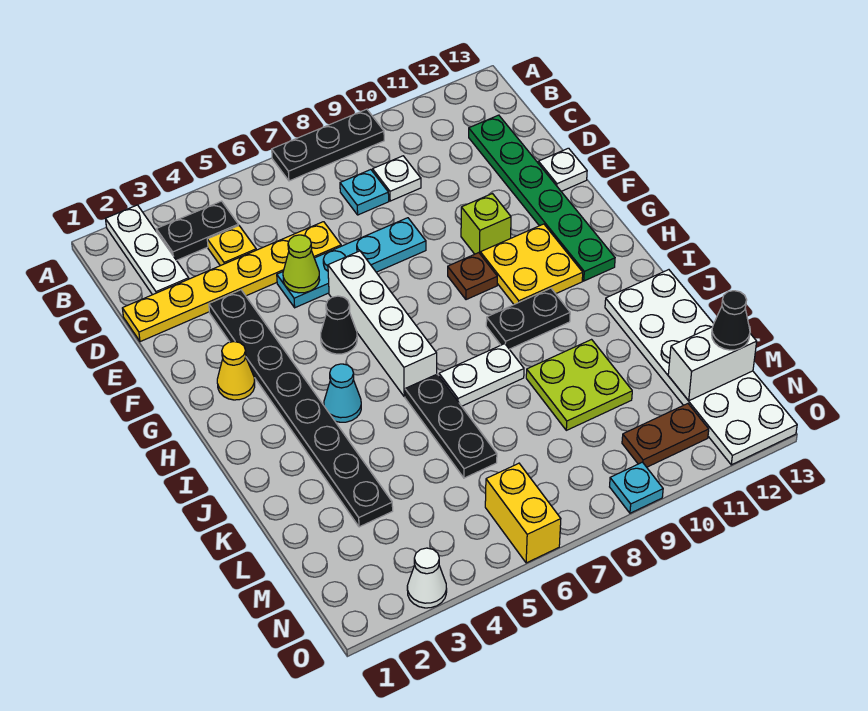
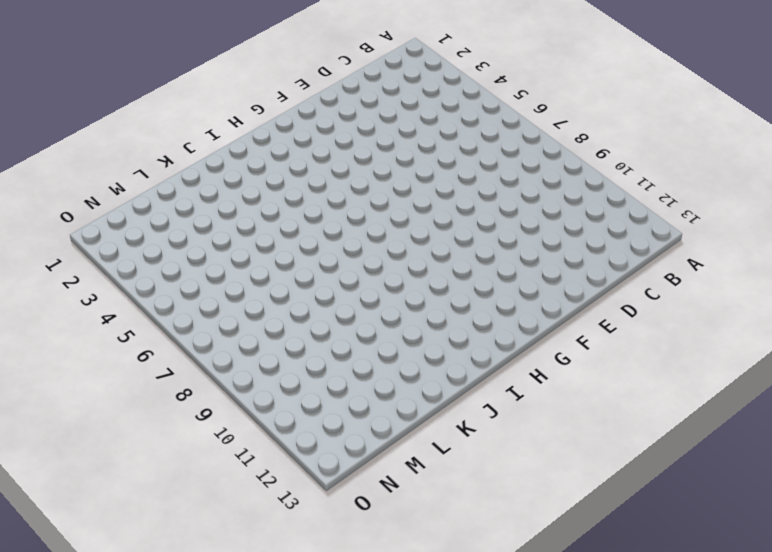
none -> white 1x3 plate [106,205,189,295]
none -> black 1x3 plate [272,109,384,181]
none -> black 1x2 plate [156,201,238,260]
none -> yellow 1x1 plate [207,226,256,266]

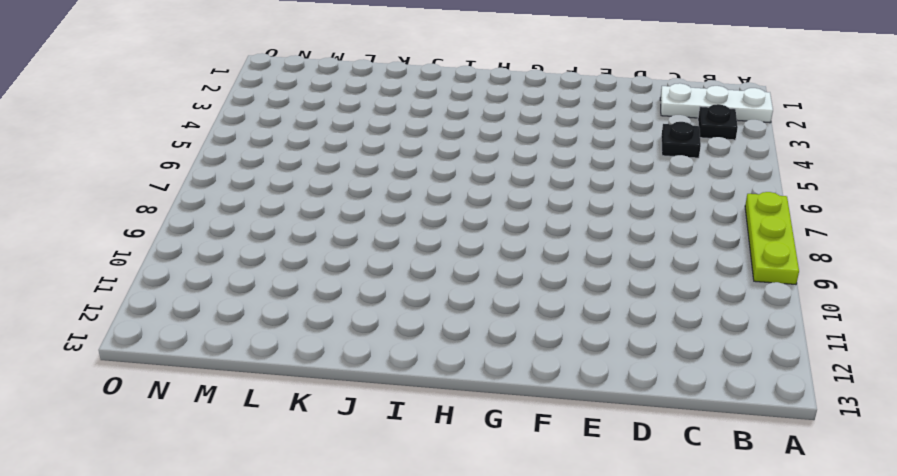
lime 1x3 plate [745,192,799,284] -> black 1x3 plate [272,109,384,181]
black 1x1 plate [698,104,738,140] -> black 1x2 plate [156,201,238,260]
black 1x1 plate [661,122,701,158] -> yellow 1x1 plate [207,226,256,266]
none -> cyan 1x1 plate [340,170,389,215]
none -> white 1x1 plate [373,156,421,201]
none -> green 1x6 plate [469,115,615,281]
none -> yellow 1x6 plate [122,222,341,342]

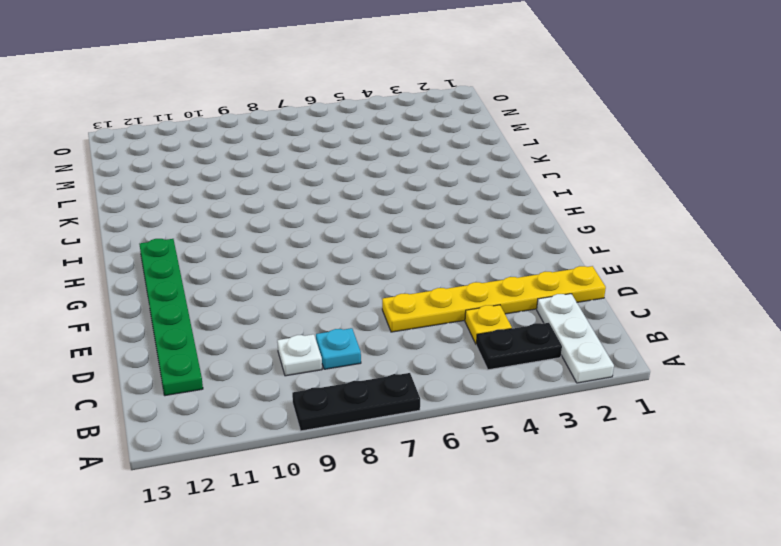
none -> black 1x8 plate [209,290,393,527]
none -> cyan 1x4 plate [277,218,426,308]
none -> white 1x1 plate [538,148,587,191]
none -> white 1x4 brick [328,251,437,397]

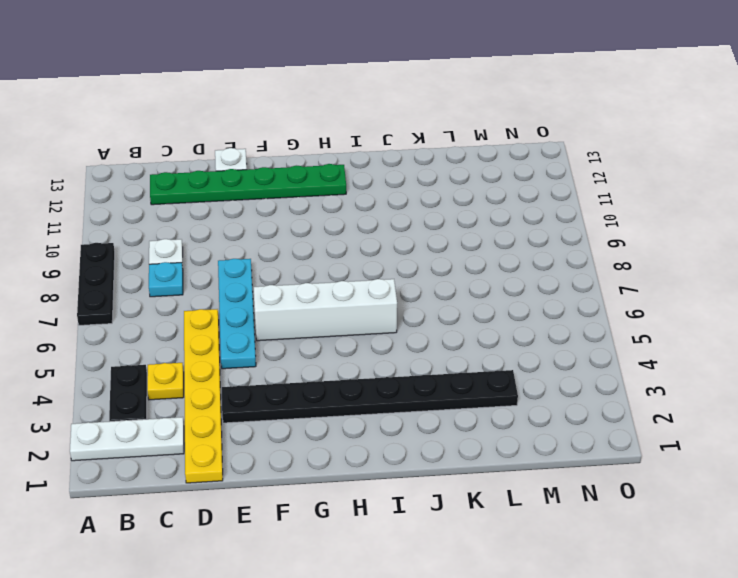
none -> lime 1x1 brick [461,194,511,254]
none -> yellow 1x1 cone [217,342,255,400]
none -> black 1x1 cone [321,296,357,354]
none -> brown 1x1 plate [448,253,497,300]

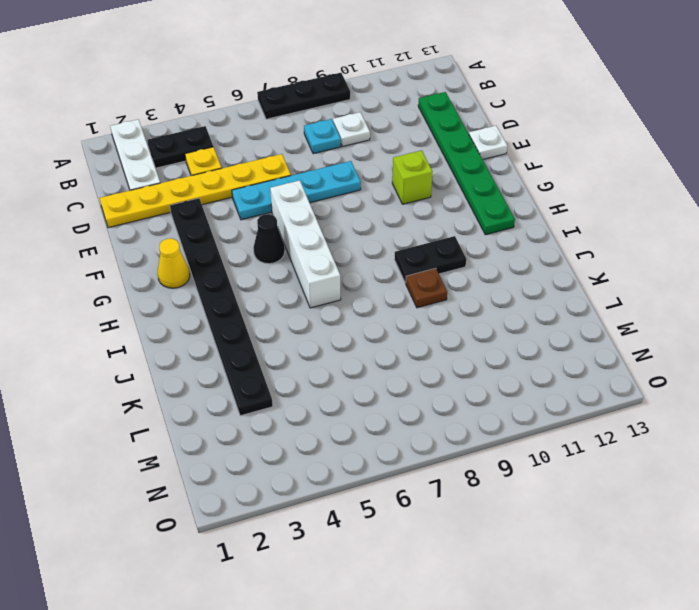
brown 1x1 plate [406,268,447,308] -> brown 1x1 plate moved to [448,253,497,300]
none -> yellow 2x2 plate [480,224,583,304]
none -> cyan 1x1 cone [324,364,361,422]
none -> black 1x3 plate [405,374,497,478]
none -> white 1x2 plate [439,344,524,406]

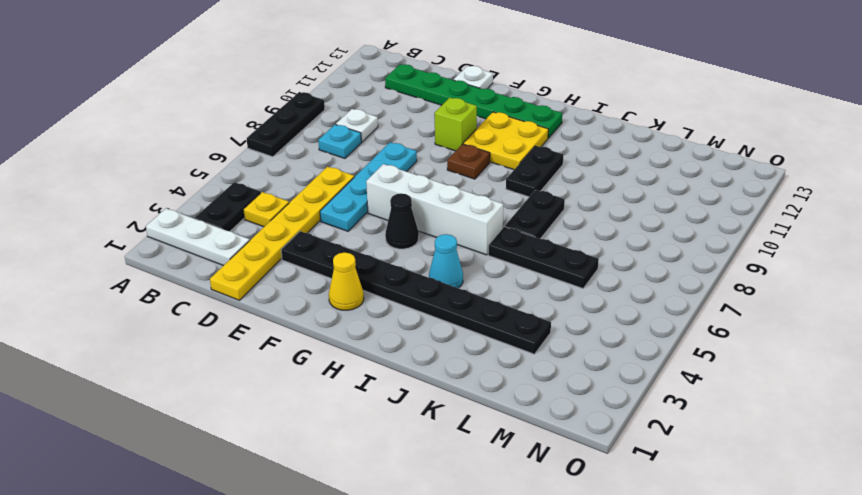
black 1x2 plate [505,190,565,239] -> white 1x2 plate [439,344,524,406]
none -> white 2x6 plate [605,270,797,465]
none -> lime 2x2 plate [526,340,632,430]
none -> yellow 1x2 brick [485,463,561,563]
none -> brown 1x2 plate [622,404,709,467]

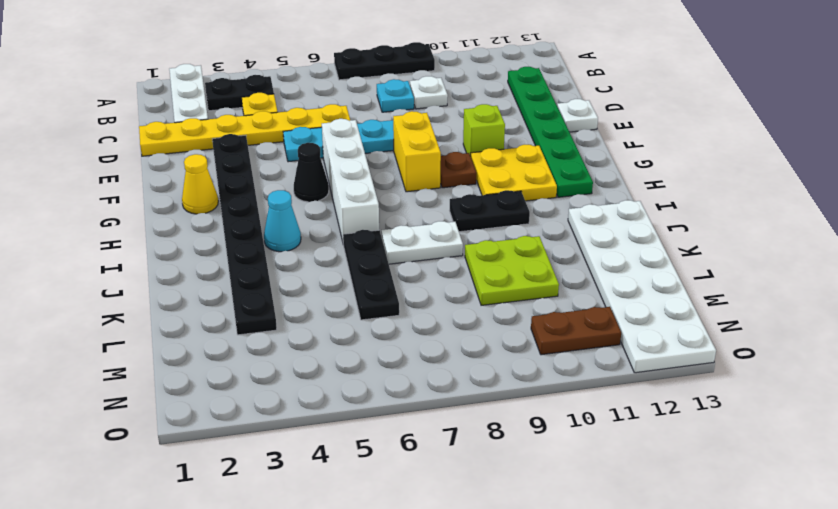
yellow 1x2 brick [393,111,441,192] -> yellow 1x2 brick moved to [485,463,561,563]
none -> white 1x1 cone [407,548,447,608]
none -> cyan 1x1 plate [610,462,663,513]
none -> lime 1x1 cone [283,235,320,293]
none -> white 1x2 brick [668,327,757,401]

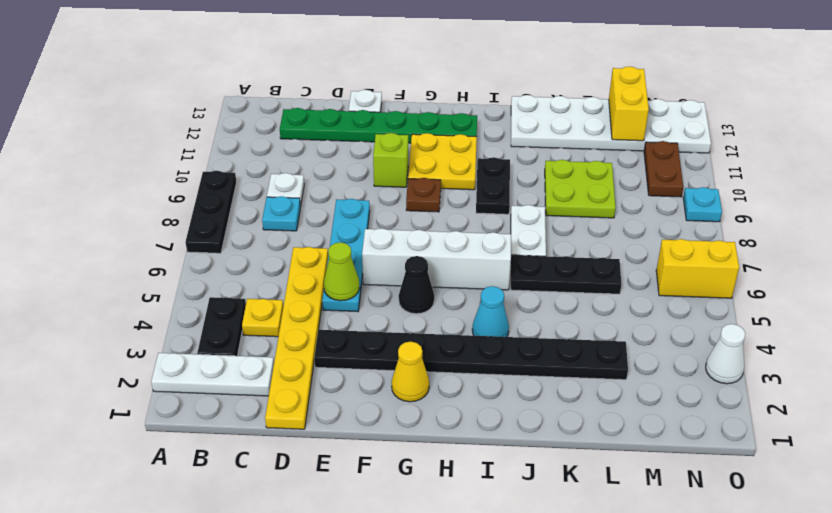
yellow 1x2 brick [609,67,649,141] -> white 1x2 brick [668,327,757,401]
none -> black 1x1 cone [712,291,750,350]

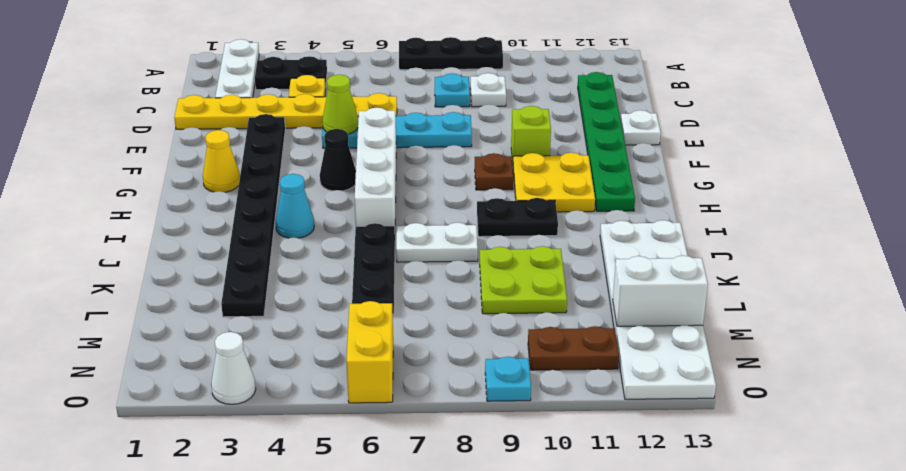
none -> black 1x1 cone [712,291,750,350]

